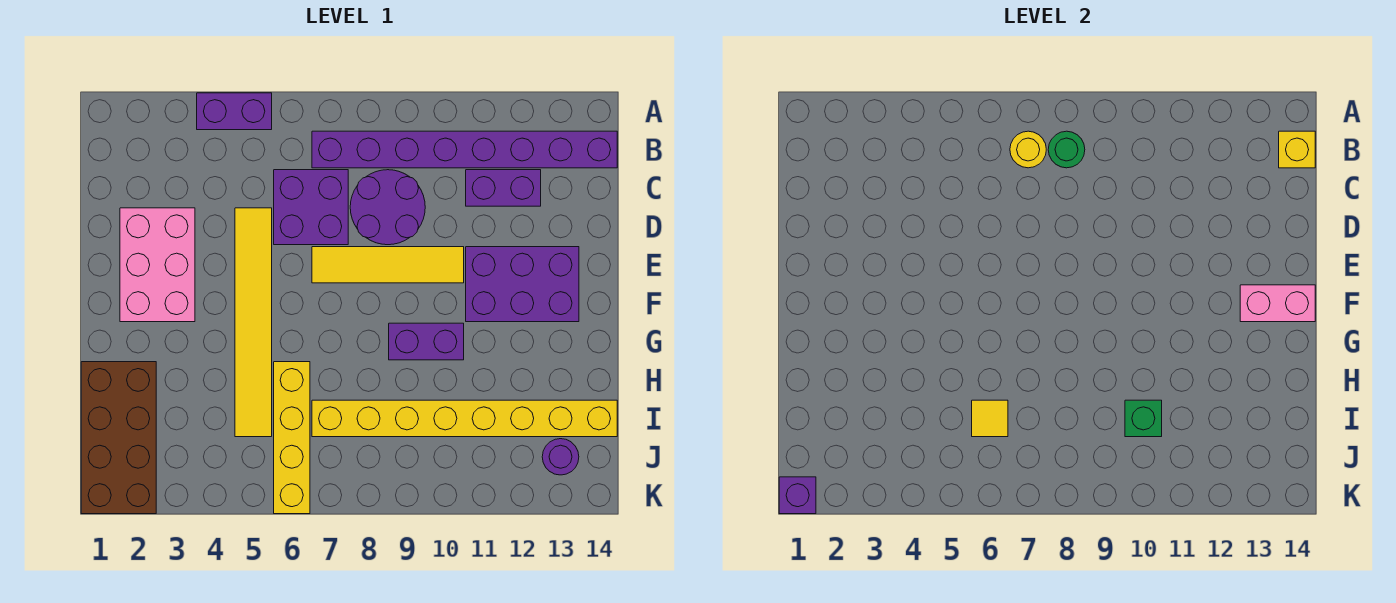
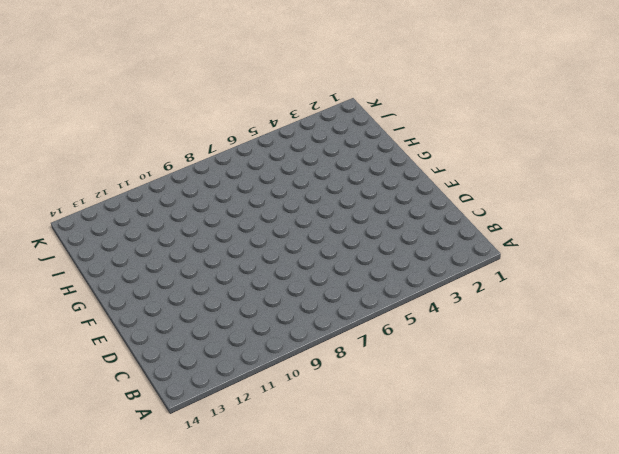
none -> purple 1x2 brick [197,93,272,130]
none -> purple 1x8 brick [312,131,617,168]
none -> purple 2x2 brick [274,170,348,245]

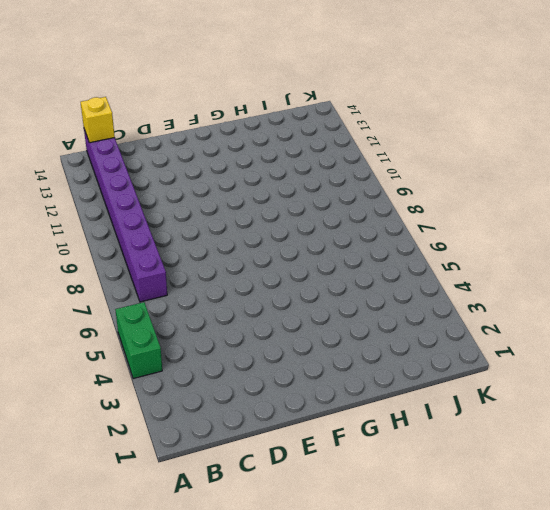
green 1x2 brick [115,302,162,379] -> purple 1x2 brick [197,93,272,130]
none -> purple 2x2 brick [274,170,348,245]
none -> purple 2x2 round brick [350,170,425,245]
none -> purple 1x2 brick [466,170,541,206]

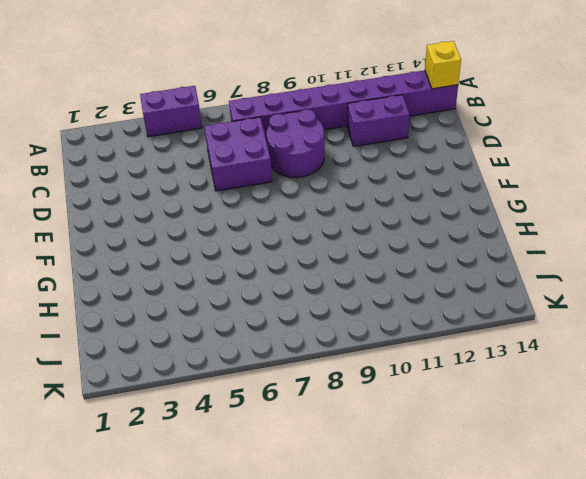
none -> pink 2x3 brick [120,208,195,322]
none -> yellow 1x6 tile [235,208,272,437]
none -> yellow 1x4 tile [312,247,464,283]

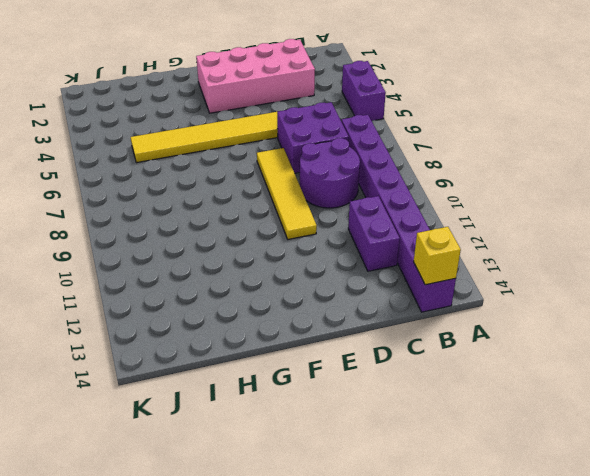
pink 2x4 brick [196,39,315,113] -> pink 2x3 brick [120,208,195,322]
none -> purple 2x3 brick [466,247,579,322]
none -> purple 1x2 brick [389,323,464,360]
none -> brown 2x4 brick [81,362,156,514]

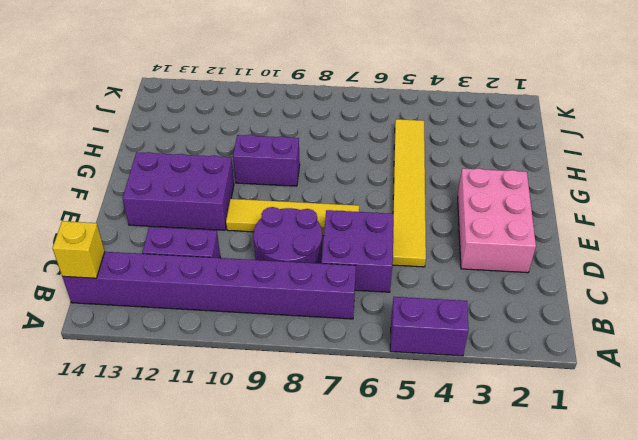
none -> brown 2x4 brick [81,362,156,514]
none -> yellow 1x4 brick [274,362,310,514]
none -> yellow 1x8 brick [312,400,617,437]

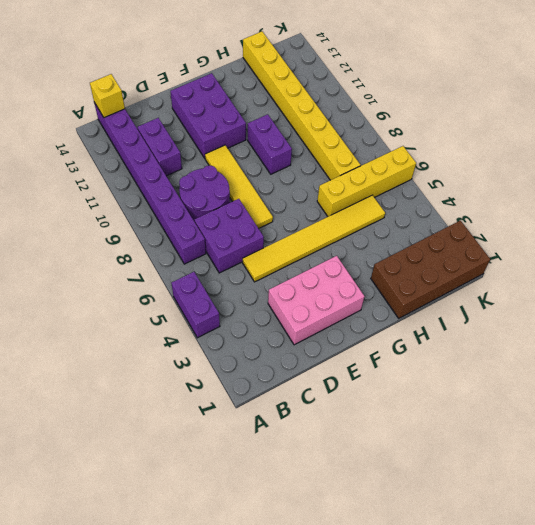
none -> purple 1x1 round brick [542,439,579,475]
none -> yellow 1x1 round brick [1010,131,1046,168]
none -> green 1x1 round brick [1048,131,1085,168]

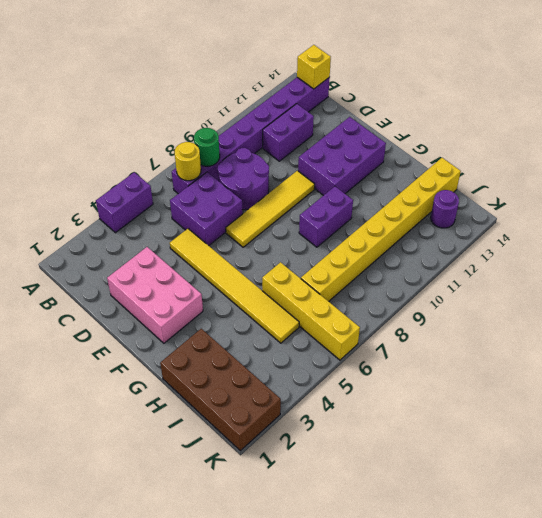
none -> pink 1x2 brick [1240,285,1315,322]
none -> yellow 1x1 tile [972,400,1008,437]
none -> green 1x1 brick [1125,400,1162,437]

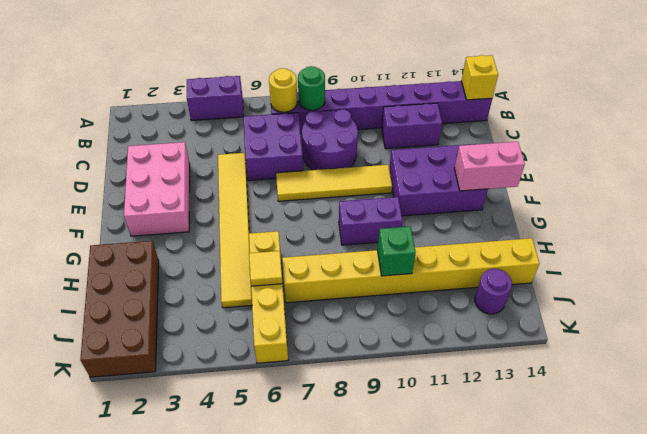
none -> purple 1x1 brick [779,477,816,514]

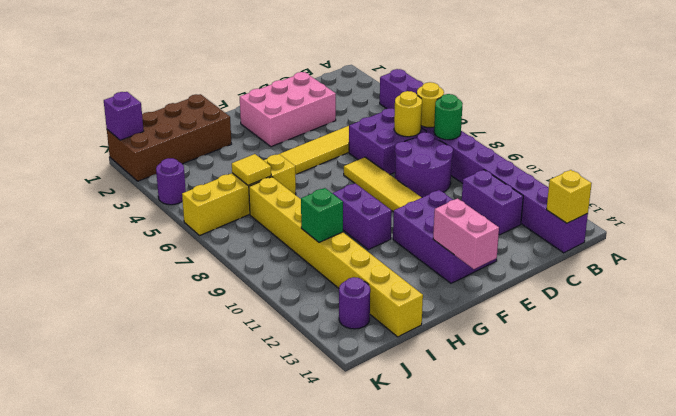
yellow 1x1 round brick [394,91,422,137] -> none
purple 1x1 round brick [156,158,186,205] -> none

